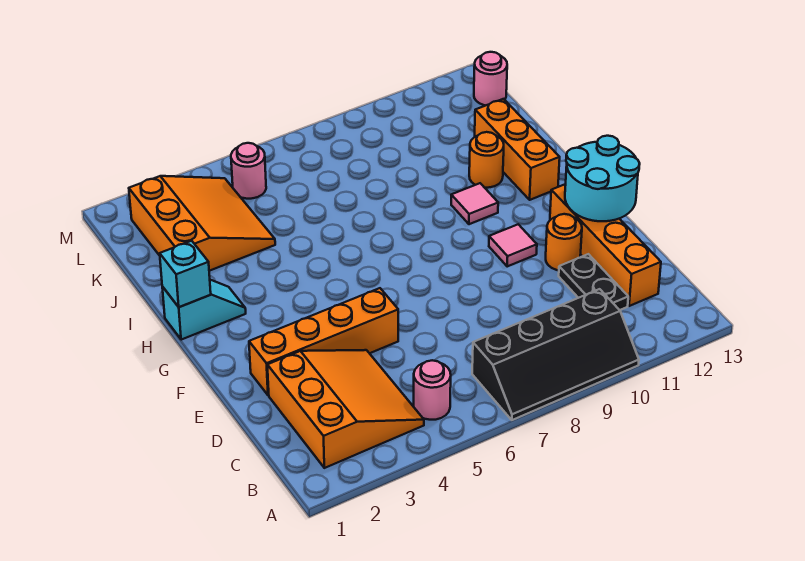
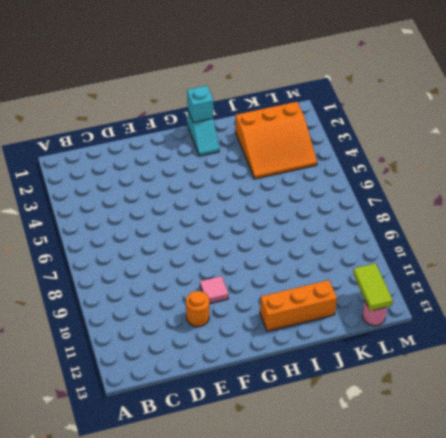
lime 1x2 tile [353,263,393,311] -> none
none -> black 2x4 slope [472,289,639,420]
none -> orange 3x3 slope [267,350,424,468]
none -> pink 1x1 round brick [414,360,451,420]

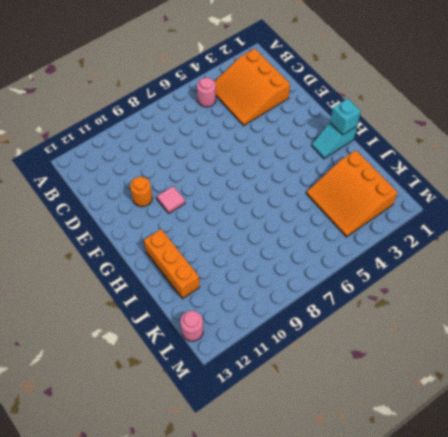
none -> black 2x4 slope [472,289,639,420]
none -> black 1x2 plate [559,254,628,310]
none -> orange 1x4 brick [550,184,661,306]

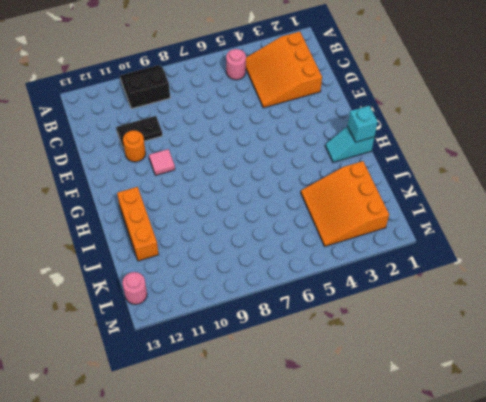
black 2x2 slope [120,65,170,109] -> black 2x4 slope [472,289,639,420]
black 1x2 plate [116,116,162,147] -> black 1x2 plate turned to [559,254,628,310]
none -> orange 1x4 brick [550,184,661,306]
none -> orange 1x4 brick [249,288,398,395]
none -> pink 1x1 tile [451,183,498,224]

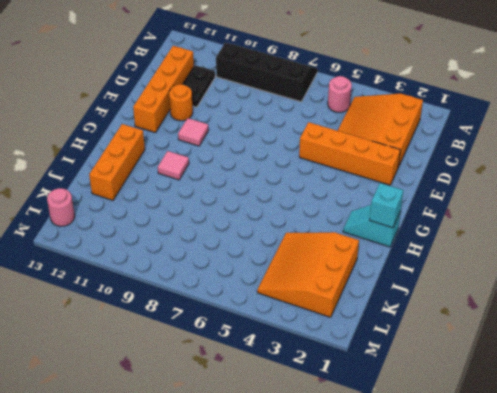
none -> orange 1x1 round brick [469,132,504,188]
none -> pink 1x1 round brick [231,143,266,199]
none -> cyan 2x2 round brick [565,136,640,221]

